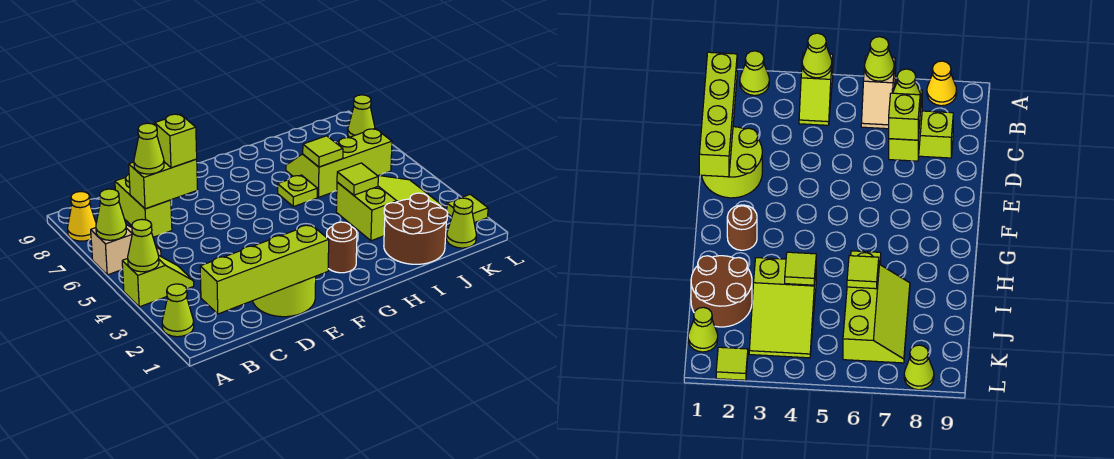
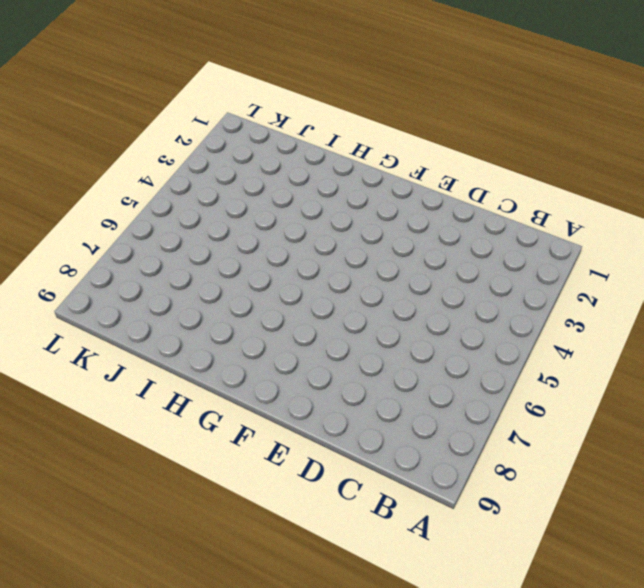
none -> lime 1x1 cone [162,284,194,337]
none -> lime 1x2 slope [122,255,194,307]
none -> tan 1x2 slope [91,225,161,275]

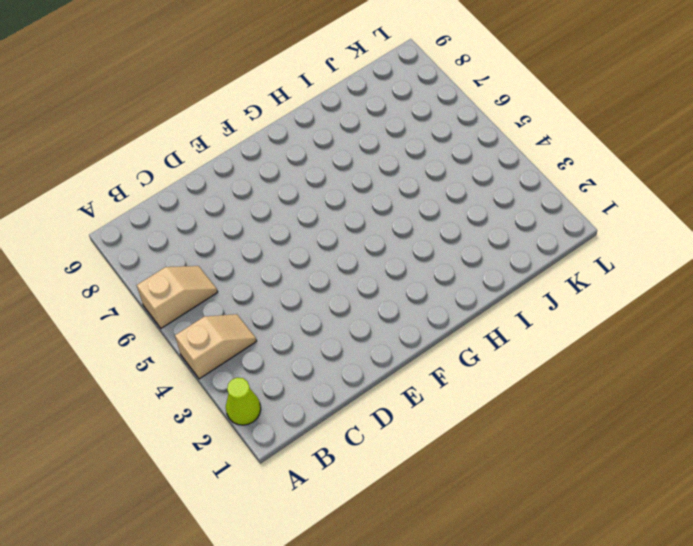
tan 1x2 slope [175,314,256,379] -> lime 1x2 slope [122,255,194,307]
none -> yellow 1x1 cone [68,192,96,241]
none -> lime 1x2 brick [115,175,172,237]
none -> lime 2x2 round brick [253,276,316,317]

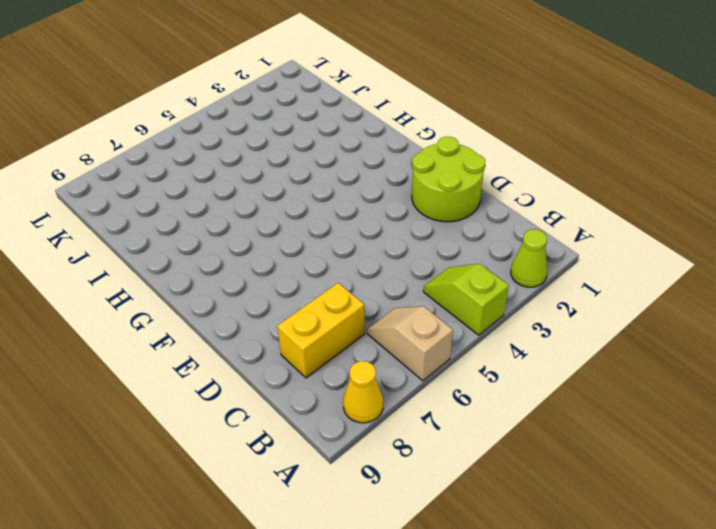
yellow 1x2 brick [277,283,365,378] -> lime 1x2 brick [115,175,172,237]
none -> brown 1x1 round brick [327,222,357,273]
none -> lime 1x1 plate [278,175,317,207]
none -> brown 2x2 round brick [384,193,448,264]

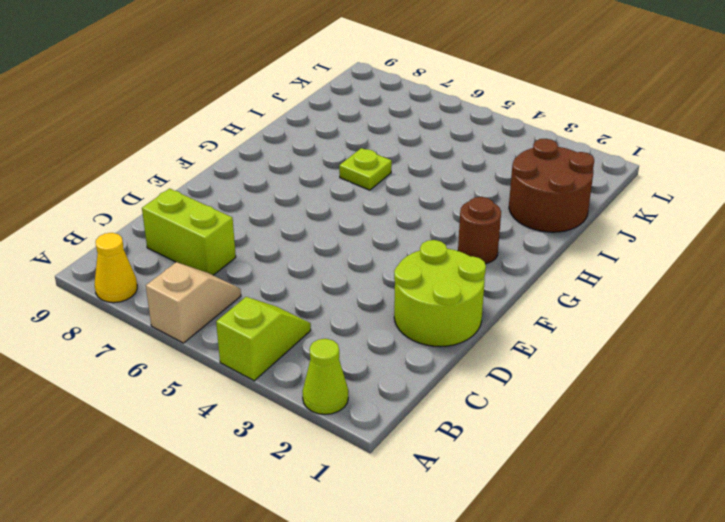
none -> lime 2x3 slope [336,175,445,241]
none -> lime 2x3 slope [286,129,392,197]
none -> lime 1x1 cone [446,198,476,248]

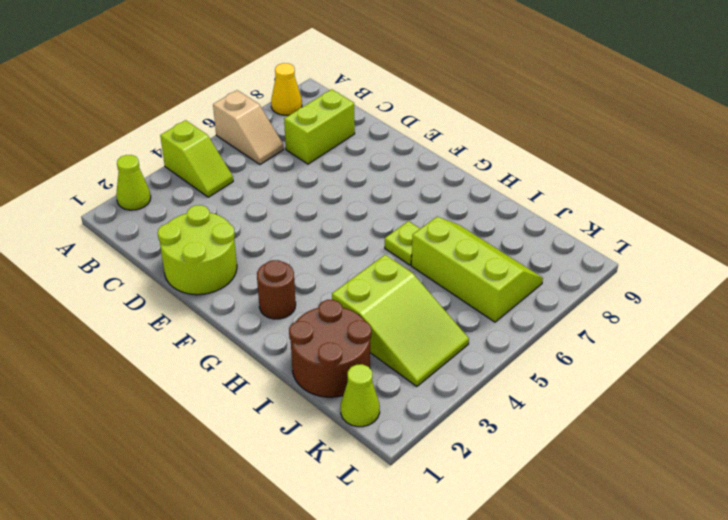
none -> lime 1x1 tile [447,194,488,223]
none -> lime 1x1 cone [348,95,375,137]
none -> lime 1x1 cone [128,219,159,272]

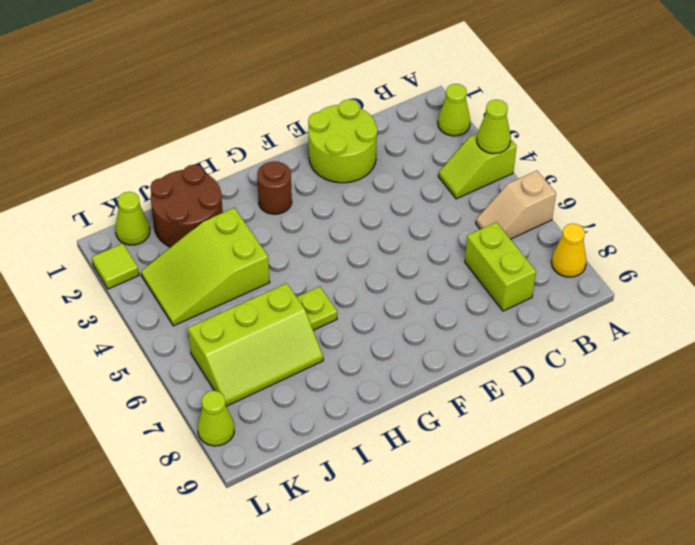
none -> lime 1x1 cone [96,189,126,240]
none -> lime 1x4 brick [200,225,329,314]
none -> lime 1x2 brick [129,159,198,209]

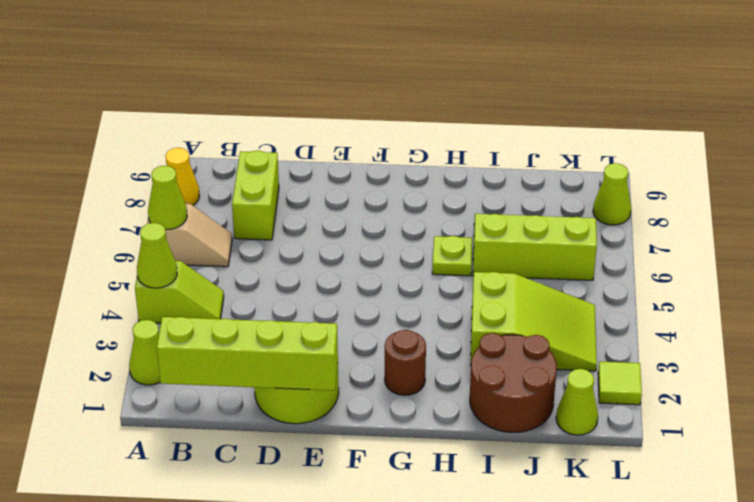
none -> lime 1x2 brick [129,159,198,209]
none -> lime 1x1 tile [337,163,378,195]
none -> lime 1x1 tile [303,136,343,167]

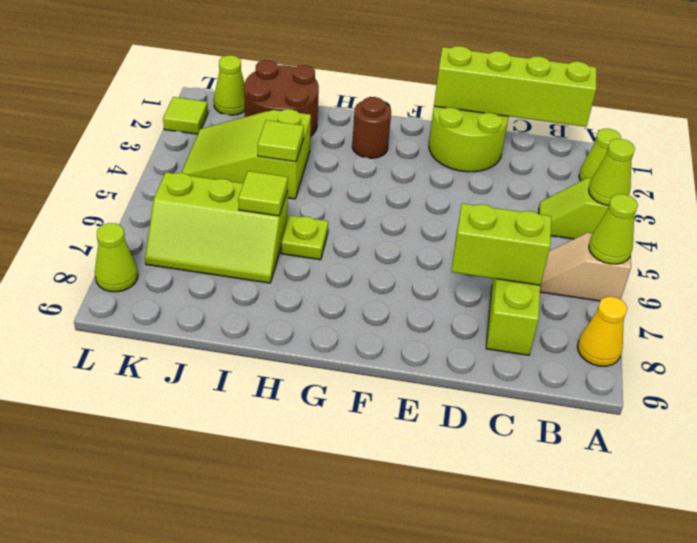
none -> lime 1x1 cone [134,123,164,174]
none -> lime 1x1 brick [155,114,197,168]

